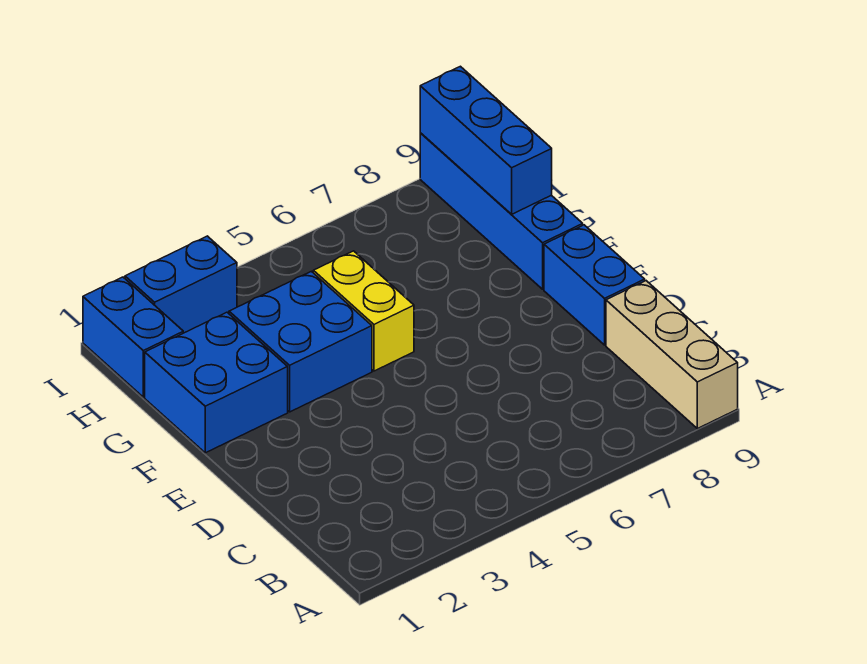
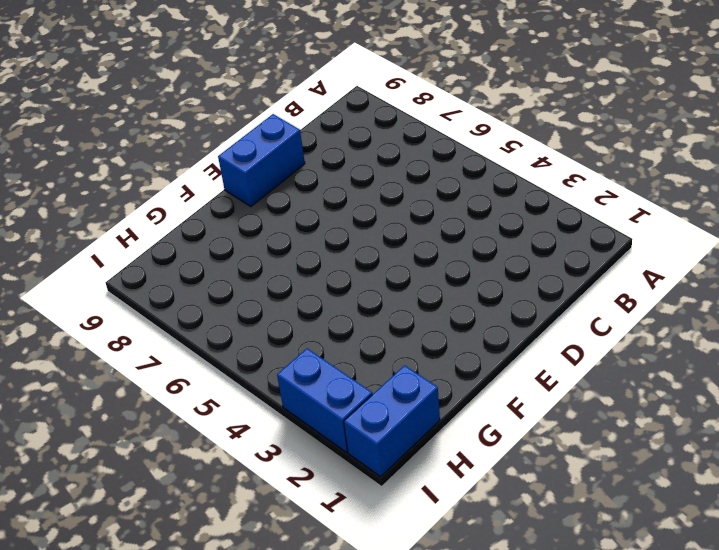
none -> tan 1x3 brick [606,281,738,429]
none -> blue 2x2 brick [145,312,288,453]

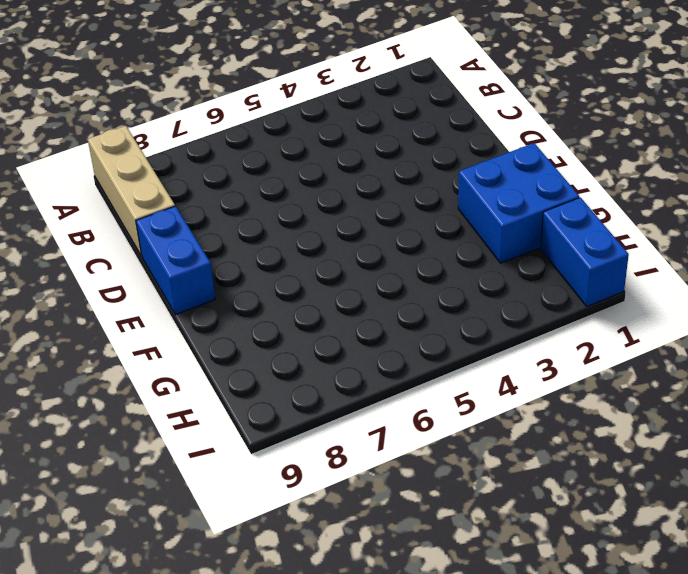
none -> blue 2x2 brick [229,271,372,412]
none -> yellow 1x2 brick [313,251,414,371]

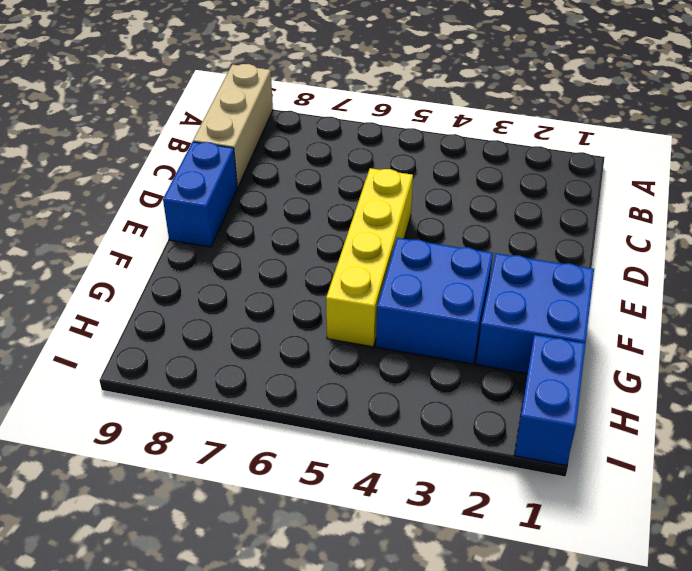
yellow 1x4 brick [326,168,413,347] -> yellow 1x2 brick [313,251,414,371]
none -> blue 1x4 brick [420,133,583,289]
none -> blue 1x2 brick [125,236,237,333]

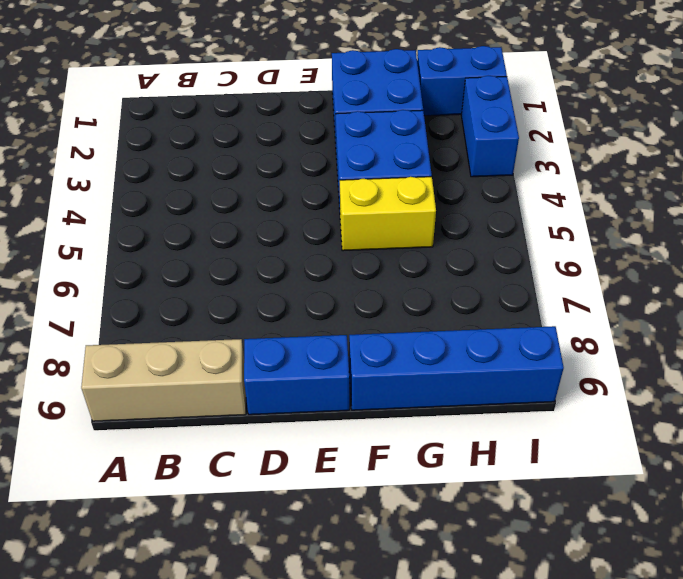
none -> blue 1x3 brick [420,66,552,214]

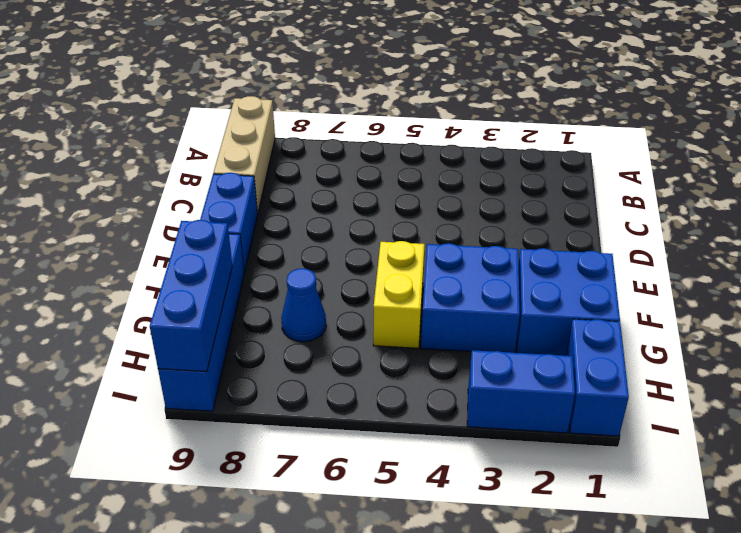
blue 1x1 cone [281,268,326,342] -> none

